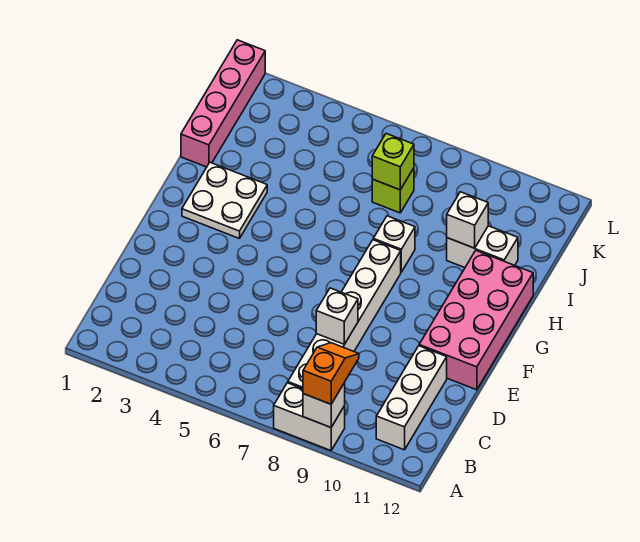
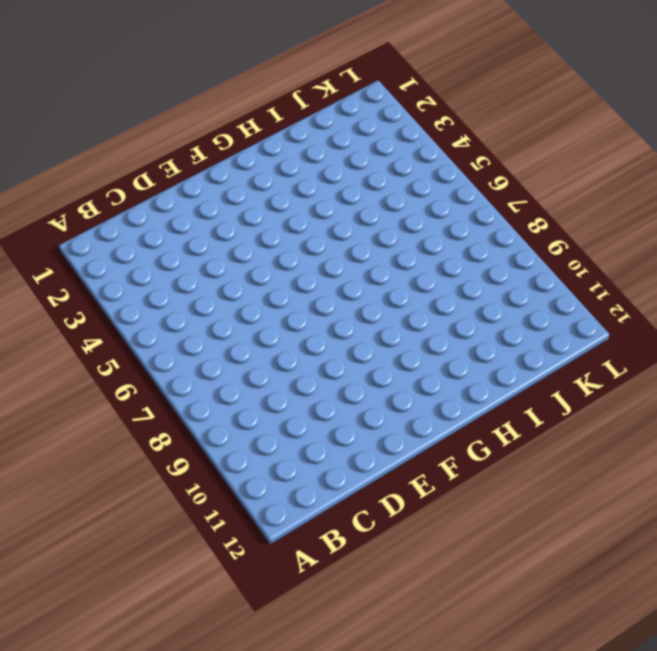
none -> white 1x2 brick [274,383,345,451]
none -> white 1x6 brick [288,240,401,389]
none -> white 1x3 brick [376,346,447,450]

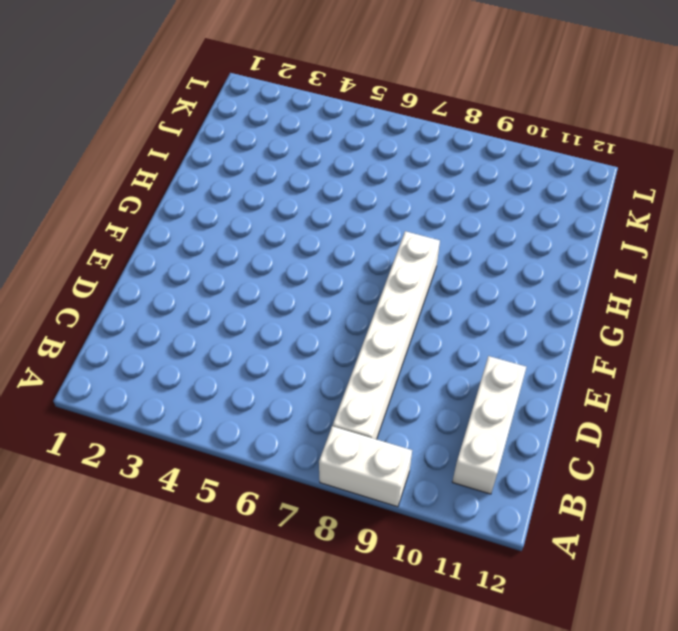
none -> pink 2x4 brick [419,251,533,390]
none -> white 2x2 plate [182,162,267,239]
none -> white 1x1 brick [373,216,415,272]

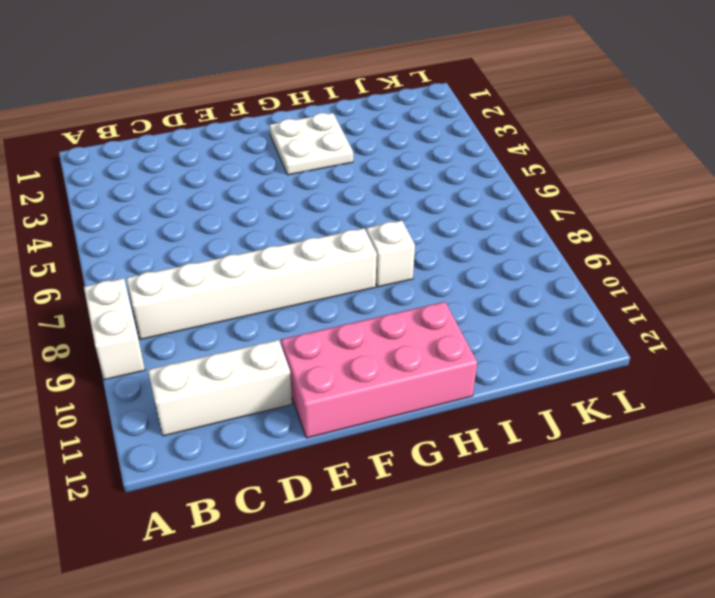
none -> pink 1x4 brick [181,40,265,167]
none -> white 1x2 brick [447,226,518,268]
none -> lime 1x1 brick [372,168,414,213]

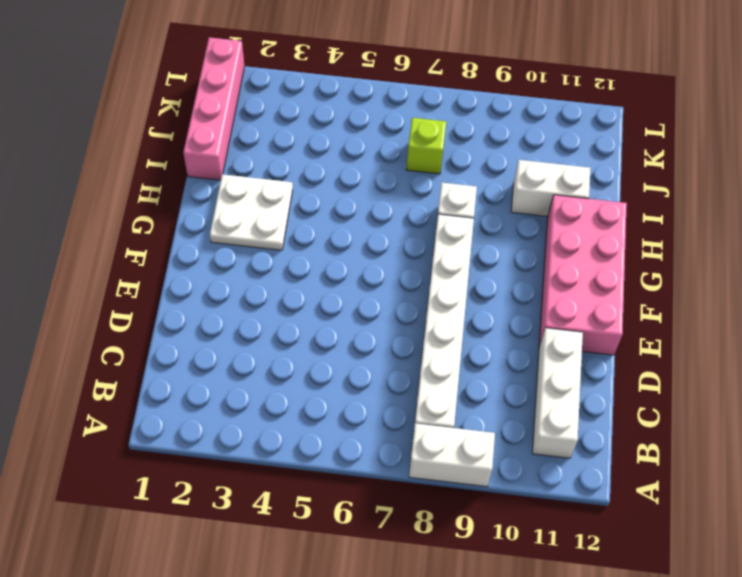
none -> white 1x1 brick [303,383,345,427]
none -> white 1x1 brick [316,288,358,344]
none -> white 1x1 brick [447,192,488,248]

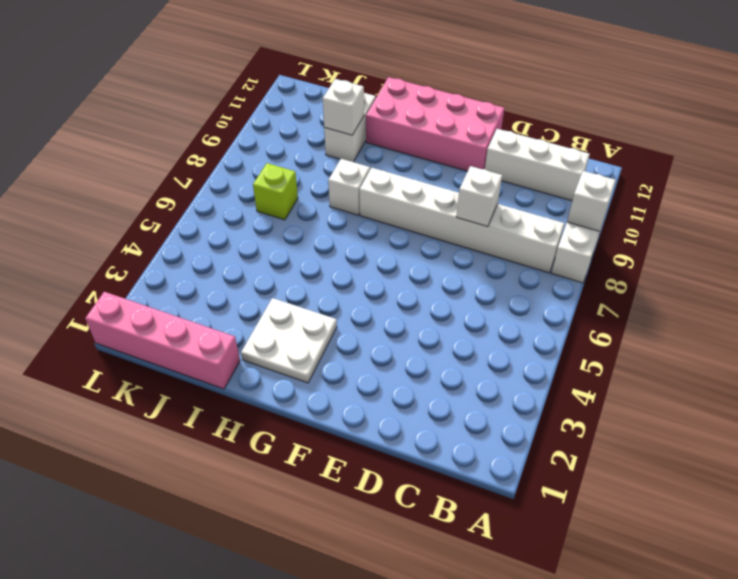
none -> lime 1x1 brick [372,134,414,190]
none -> orange 1x2 slope [303,343,359,404]

